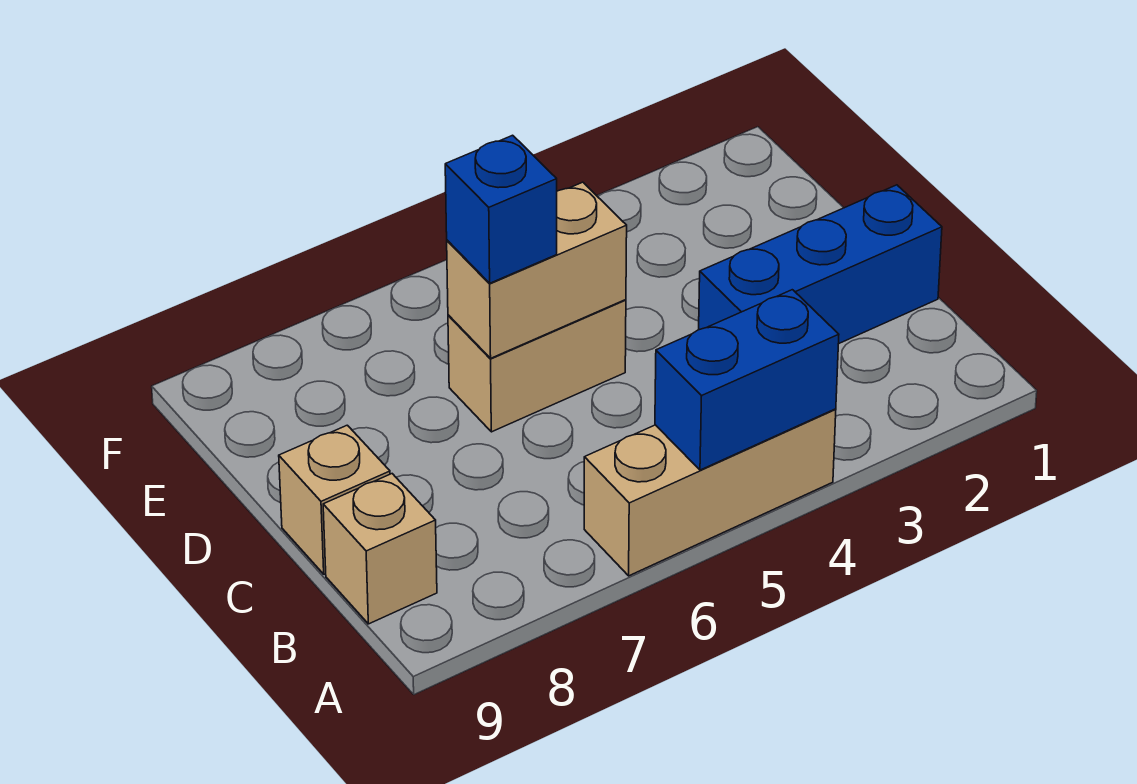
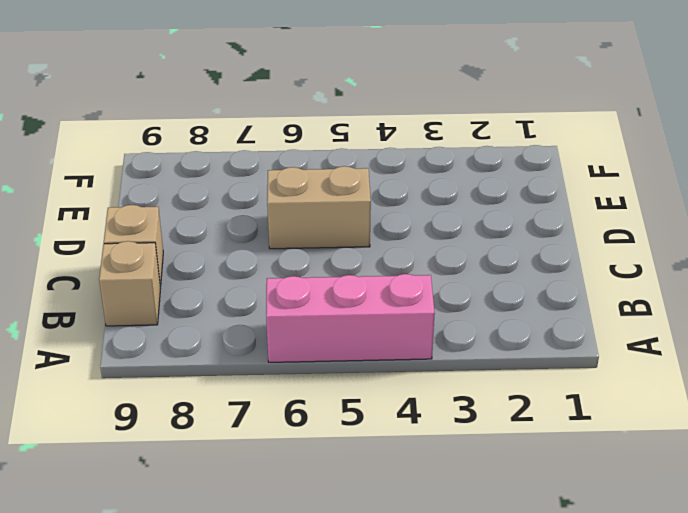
pink 1x3 brick [266,274,435,362] -> tan 1x3 brick [584,409,836,576]
none -> blue 1x3 brick [699,185,942,344]
none -> blue 1x2 brick [655,290,839,470]

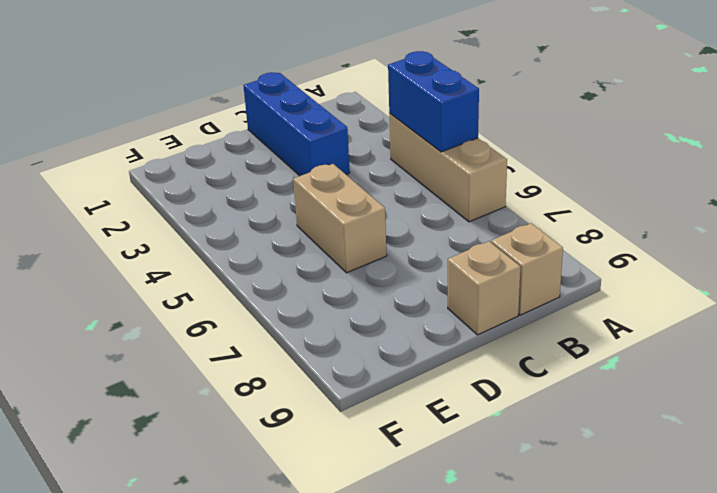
none -> tan 1x2 brick [447,182,627,358]
none -> blue 1x1 brick [445,135,557,283]

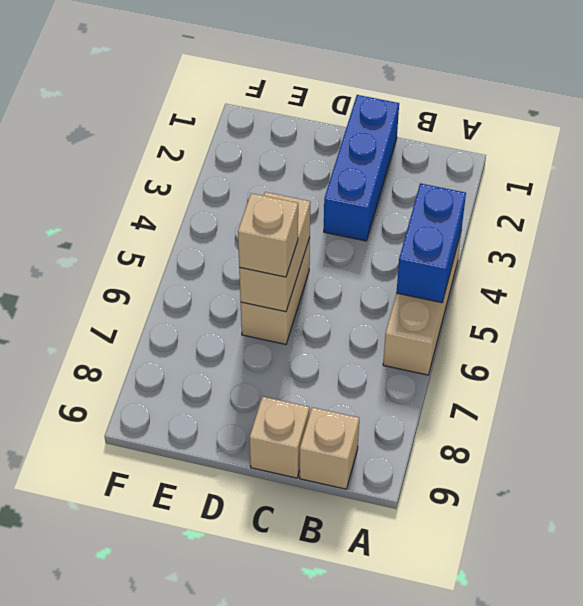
tan 1x1 brick [238,193,298,277] -> blue 1x1 brick [445,135,557,283]

